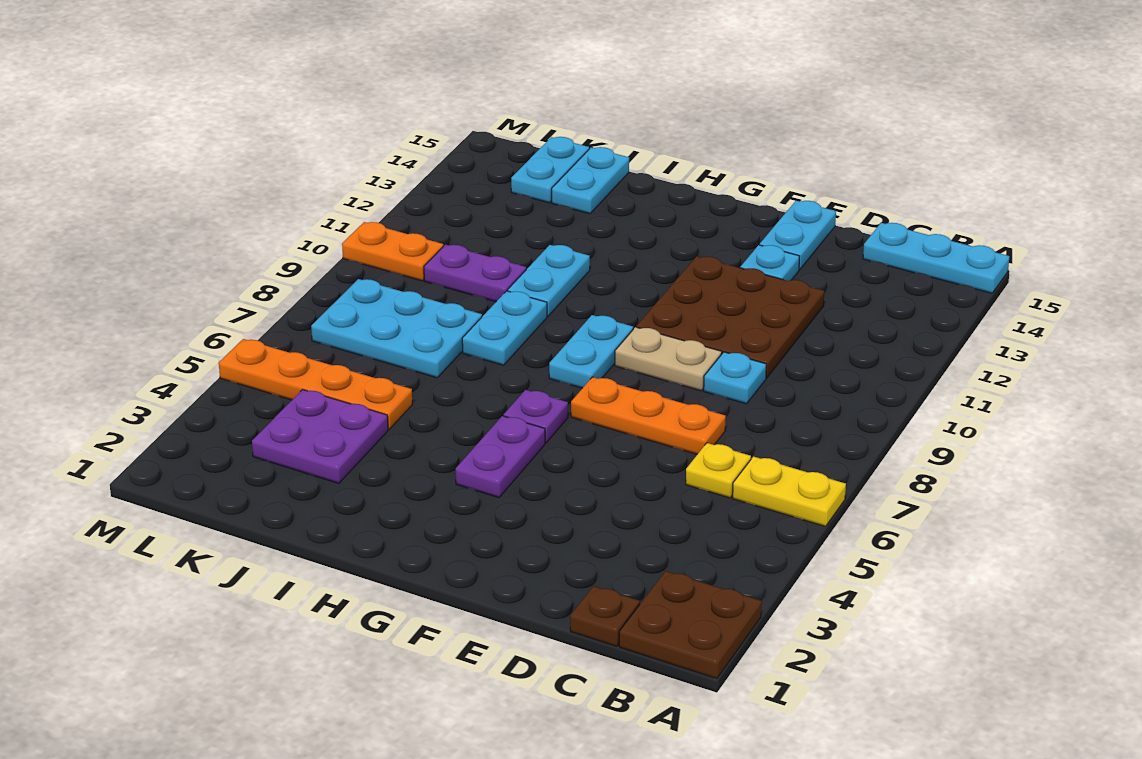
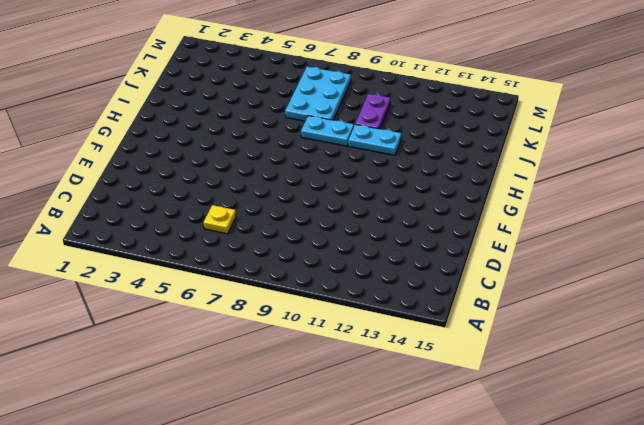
none -> brown 2x2 plate [619,571,762,679]
none -> yellow 1x2 plate [733,457,846,526]
none -> cyan 1x3 plate [863,223,1009,293]

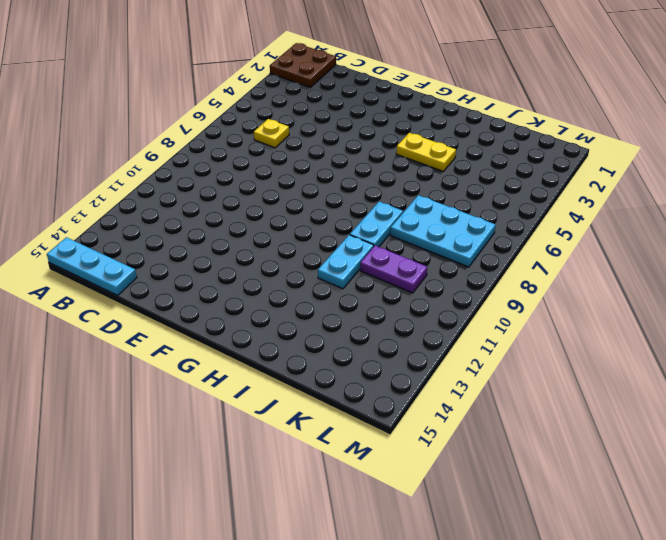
yellow 1x2 plate [396,133,456,171] -> yellow 1x2 plate moved to [733,457,846,526]
none -> brown 1x1 plate [570,586,640,647]
none -> orange 1x3 plate [571,377,726,454]
none -> cyan 1x1 plate [704,352,766,404]

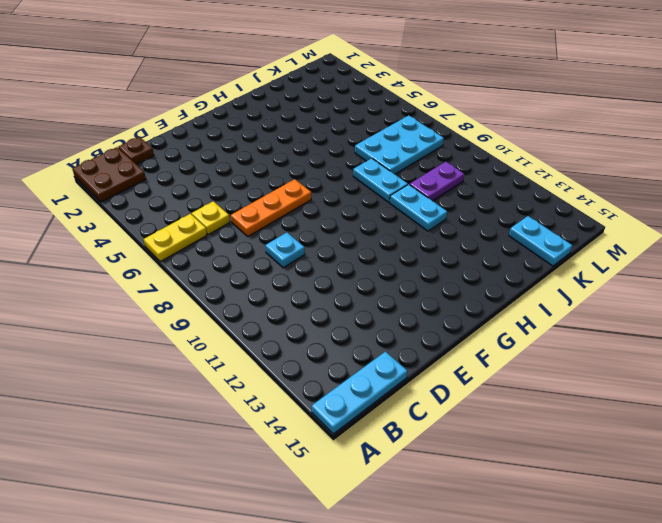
none -> brown 3x3 plate [636,256,824,378]
none -> tan 1x2 plate [615,327,722,391]
none -> cyan 1x1 plate [740,245,800,281]

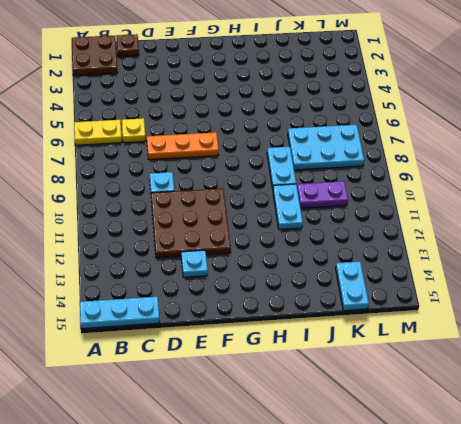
none -> tan 1x2 plate [615,327,722,391]
none -> cyan 1x2 plate [760,201,836,270]
none -> purple 1x2 plate [456,416,545,498]

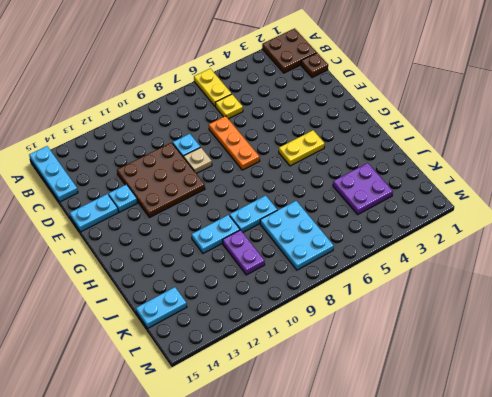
tan 1x1 plate [184,147,212,174] -> tan 1x2 plate [615,327,722,391]
yellow 1x2 plate [279,130,325,166] -> purple 1x2 plate [456,416,545,498]
none -> purple 1x1 plate [503,390,568,443]
none -> cyan 1x2 plate [549,315,633,388]
none -> orange 1x4 plate [219,339,412,429]

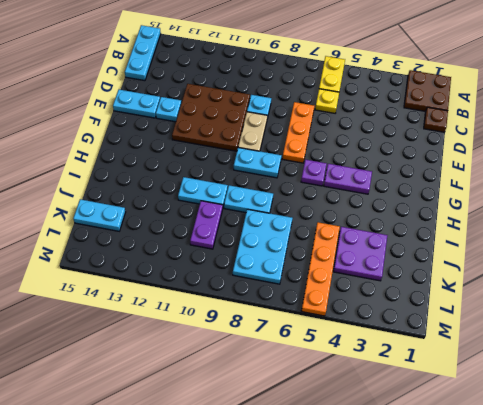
none -> cyan 1x2 plate [552,147,629,214]
none -> orange 1x2 plate [342,222,443,281]

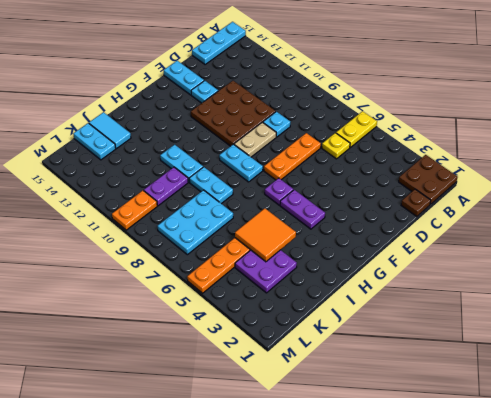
orange 2x2 tile [235,208,296,262] -> none
cyan 1x2 tile [89,112,131,149] -> cyan 1x2 plate [552,147,629,214]

